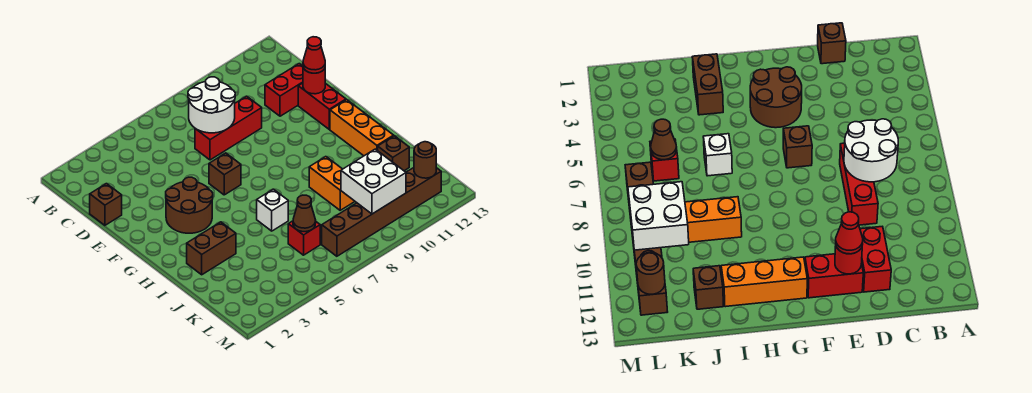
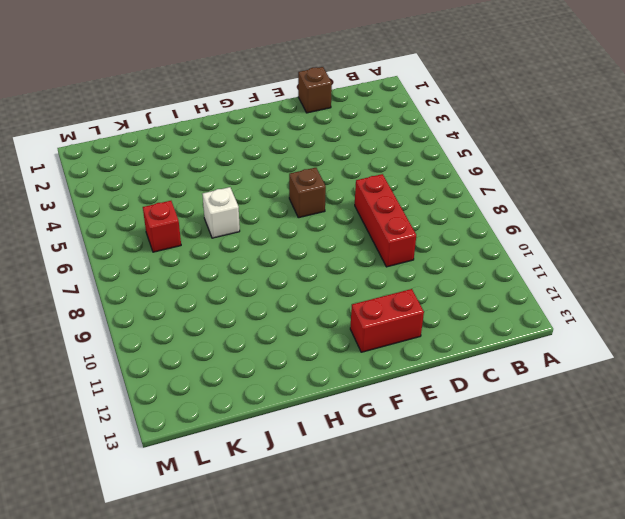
none -> red 1x2 brick [265,64,303,116]
none -> brown 2x2 round brick [166,177,213,233]
none -> orange 1x3 brick [330,100,394,156]

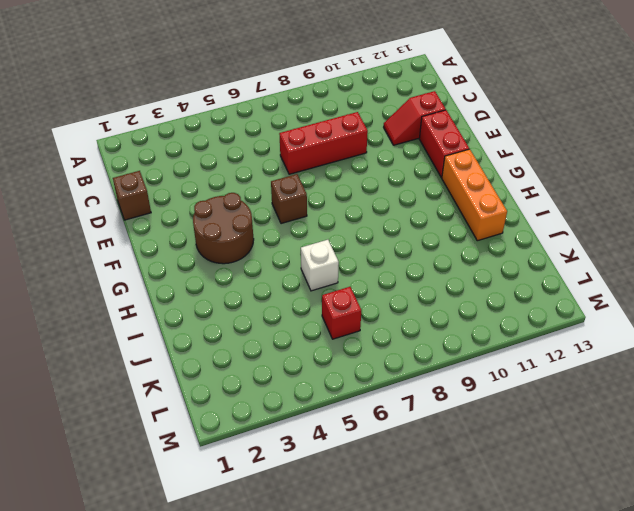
red 1x2 slope [384,91,446,145] -> red 1x2 brick [265,64,303,116]
none -> brown 1x2 brick [187,222,236,275]
none -> orange 1x2 brick [309,157,355,210]
none -> brown 1x1 brick [378,136,409,171]

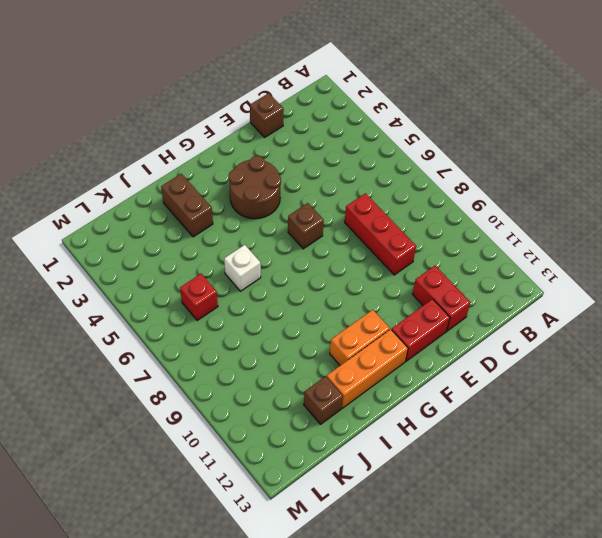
orange 1x2 brick [330,310,390,365] -> orange 1x2 brick moved to [309,157,355,210]
none -> brown 1x6 brick [322,168,441,256]
none -> white 2x2 round brick [188,77,235,133]
none -> red 1x1 round brick [303,68,325,94]

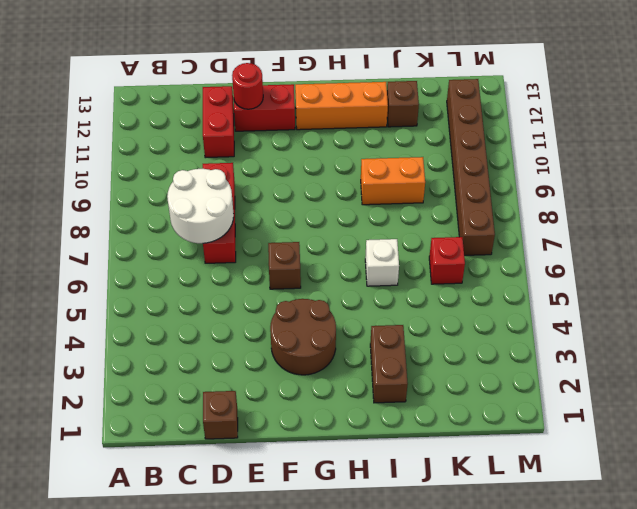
none -> brown 1x1 cone [293,195,316,232]
none -> white 2x2 brick [341,149,406,214]
none -> brown 1x1 round brick [414,142,436,178]

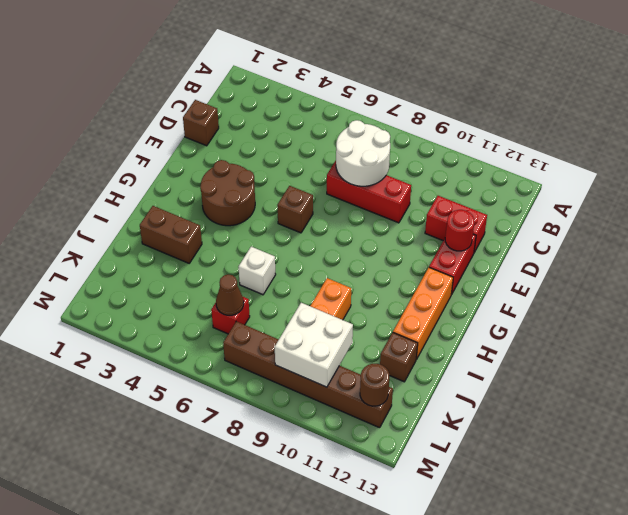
none -> red 1x1 cone [303,37,325,73]

